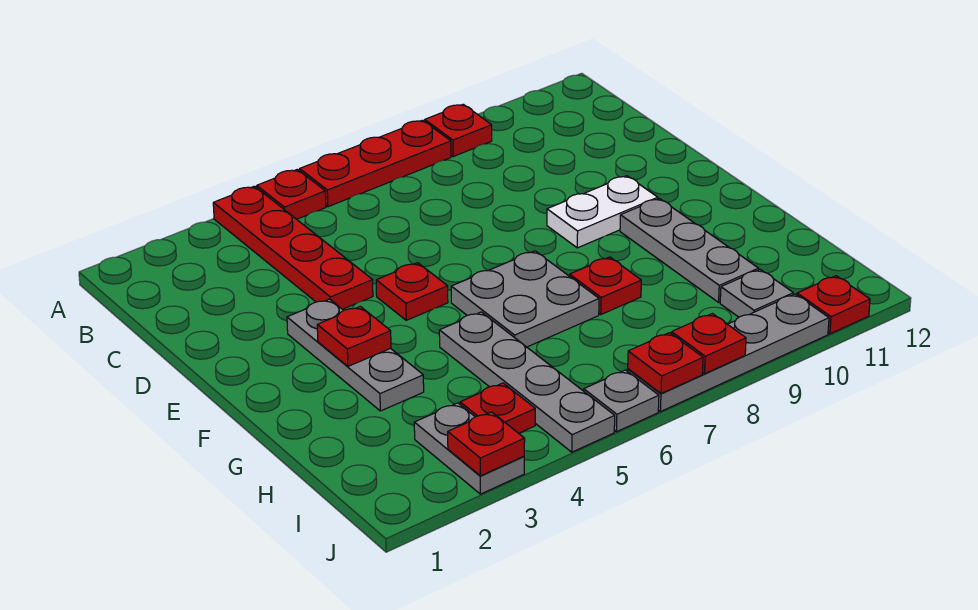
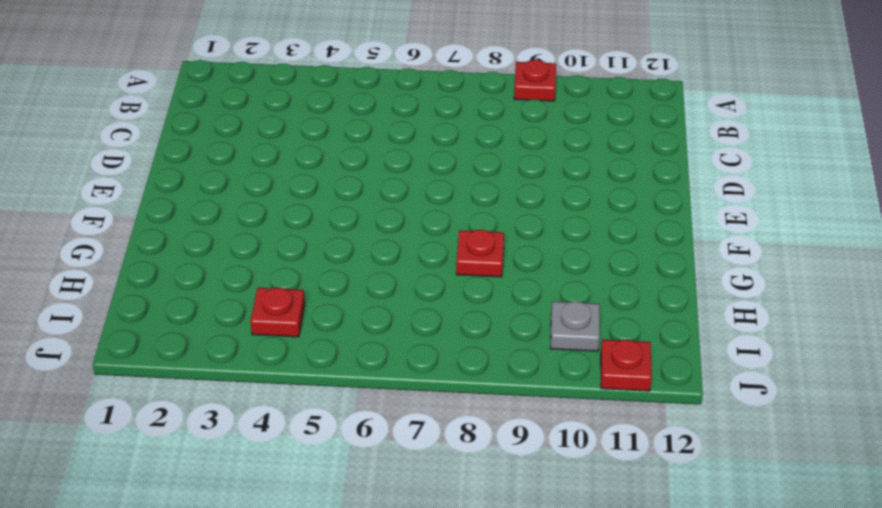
none -> red 1x4 plate [213,186,373,309]
none -> red 1x1 plate [257,169,326,219]
none -> red 1x3 plate [300,120,451,207]

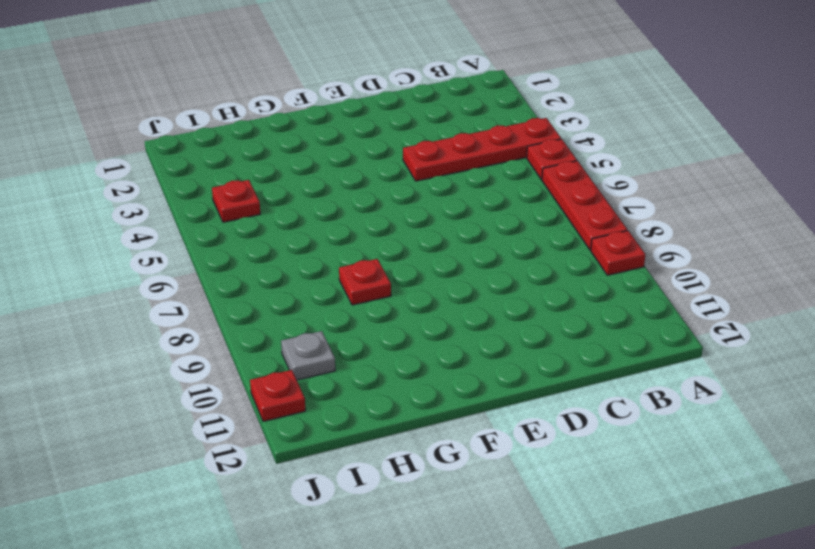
none -> grey 1x3 plate [287,299,424,411]
none -> red 1x1 plate [376,263,448,320]
none -> white 1x2 plate [547,176,658,248]

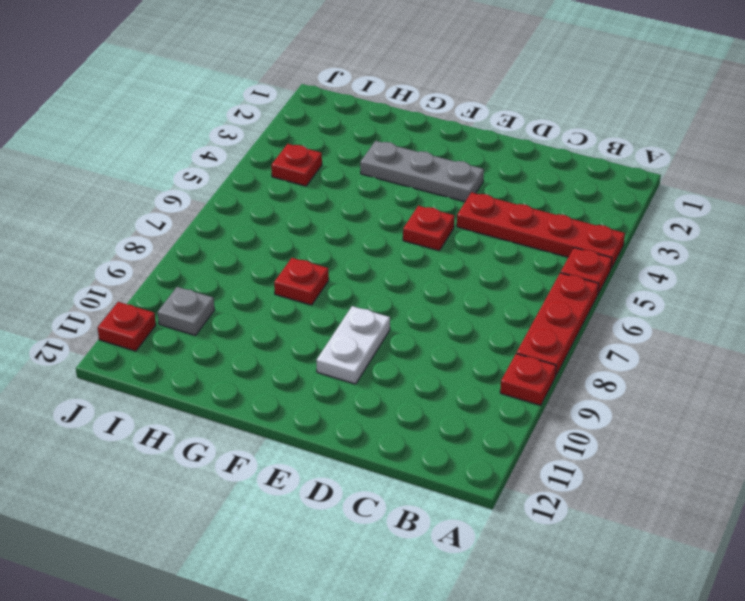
none -> grey 2x2 plate [451,251,599,347]
none -> grey 1x3 plate [620,198,759,302]
none -> grey 1x4 plate [439,312,615,452]

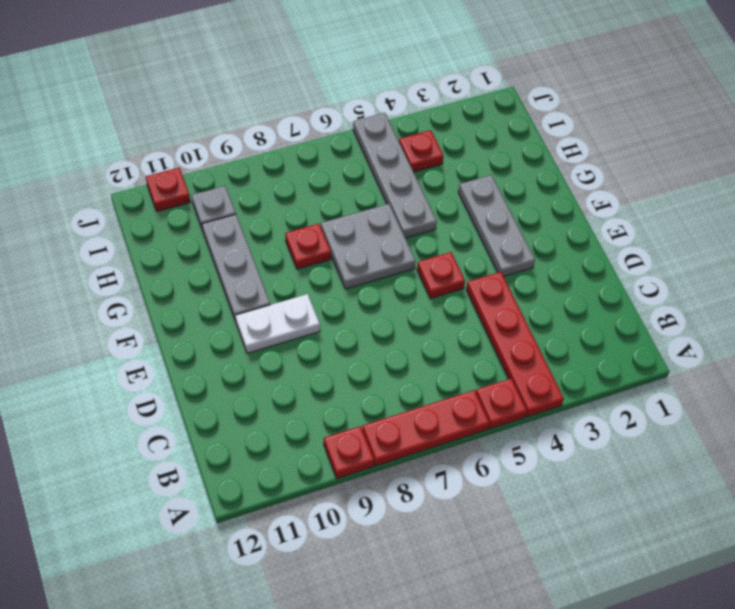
none -> grey 1x2 plate [414,403,524,494]
none -> grey 1x1 plate [584,370,659,432]
none -> grey 1x4 plate [628,294,829,412]

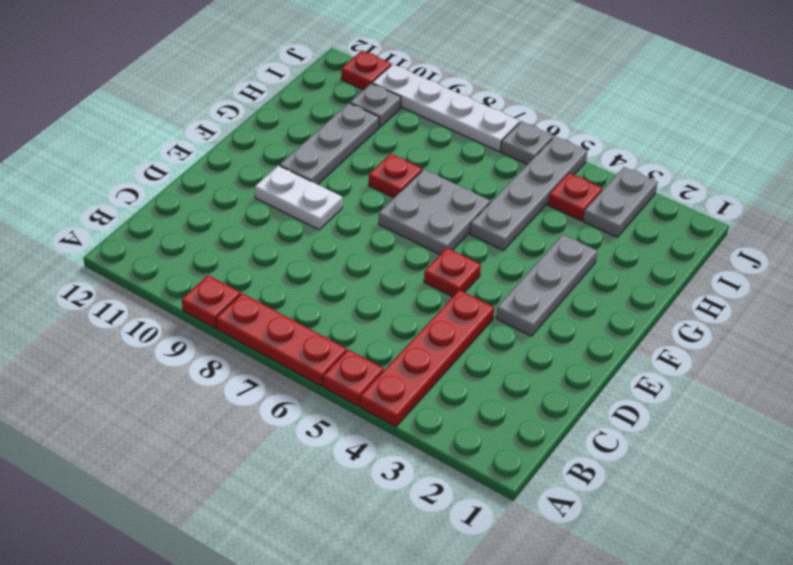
white 1x4 plate [372,64,520,151] -> grey 1x4 plate [628,294,829,412]
none -> red 1x1 plate [317,306,391,366]
none -> red 1x1 plate [448,412,525,476]
none -> red 1x1 plate [628,333,703,394]

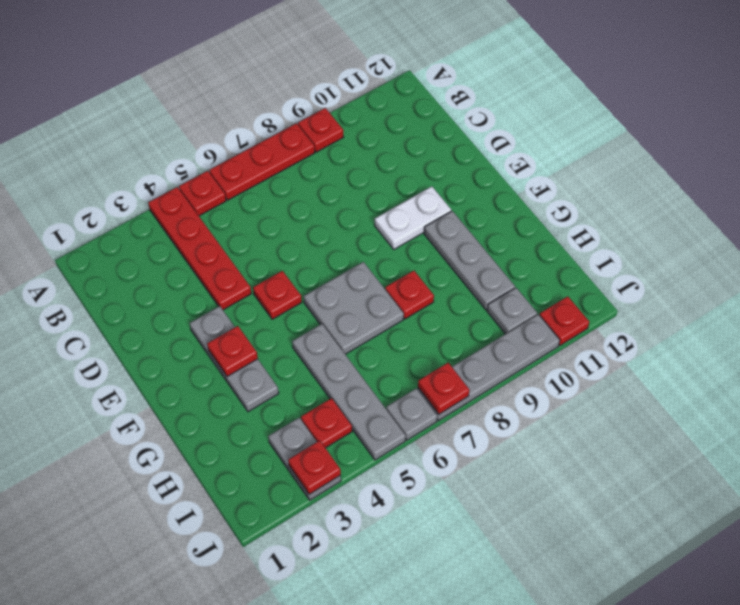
none -> red 1x1 plate [672,314,746,374]

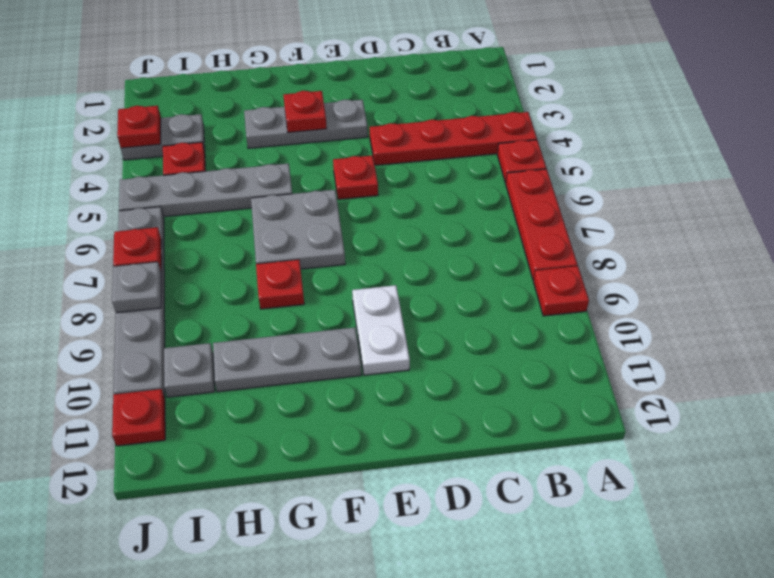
grey 1x1 plate [112,262,161,313] -> red 1x1 plate [672,314,746,374]

